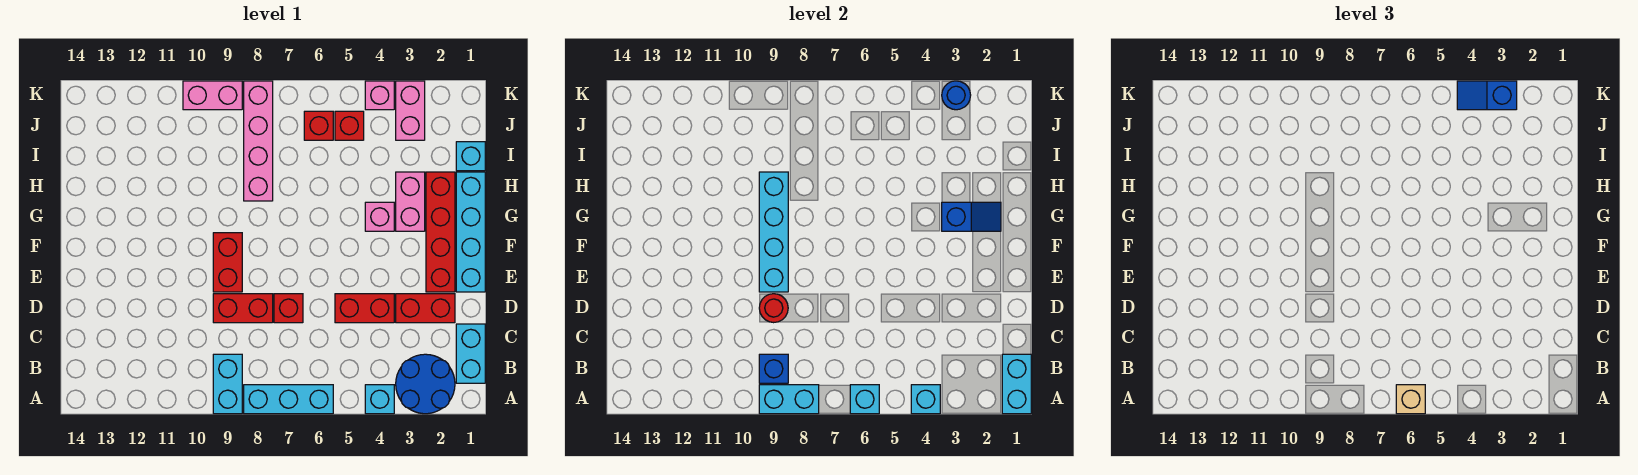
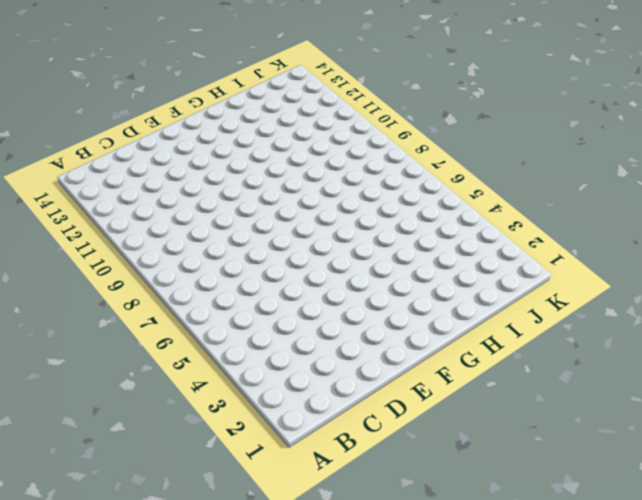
none -> blue 2x2 round brick [396,354,455,414]
none -> cyan 1x1 brick [365,385,394,414]
none -> cyan 1x3 brick [244,385,333,414]
none -> cyan 1x2 brick [213,354,242,414]

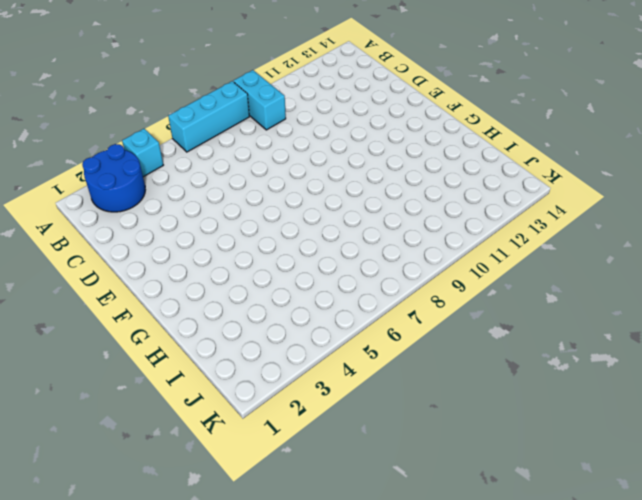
none -> cyan 1x2 brick [456,324,485,383]
none -> red 1x2 brick [396,294,455,323]
none -> red 1x2 brick [335,294,394,323]
none -> red 1x1 brick [274,294,303,323]

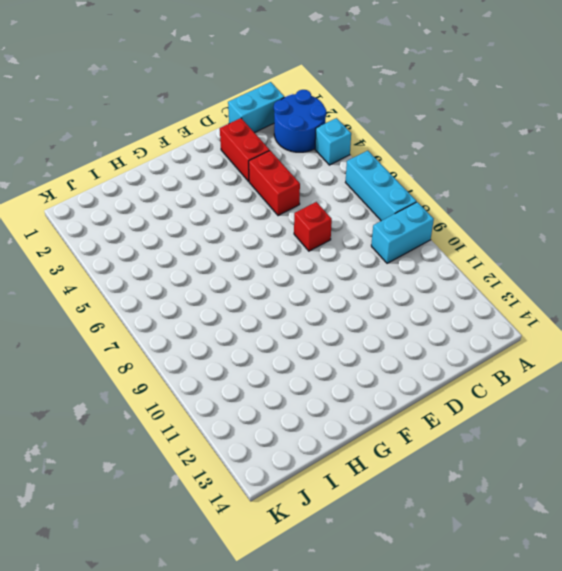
none -> red 1x2 brick [213,294,273,323]
none -> cyan 1x4 brick [456,172,485,292]
none -> red 1x4 brick [426,172,455,292]
none -> red 1x2 brick [213,233,242,292]

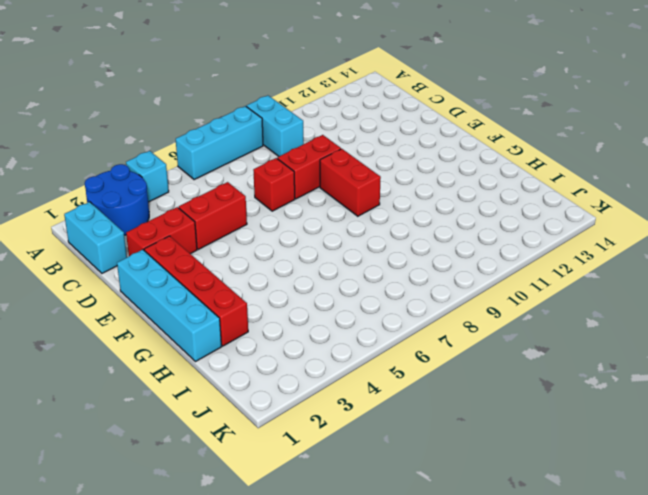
none -> pink 1x2 brick [396,172,425,231]
none -> pink 1x1 brick [365,202,394,231]
none -> pink 1x4 brick [244,81,273,201]
none -> cyan 1x1 brick [456,142,485,171]

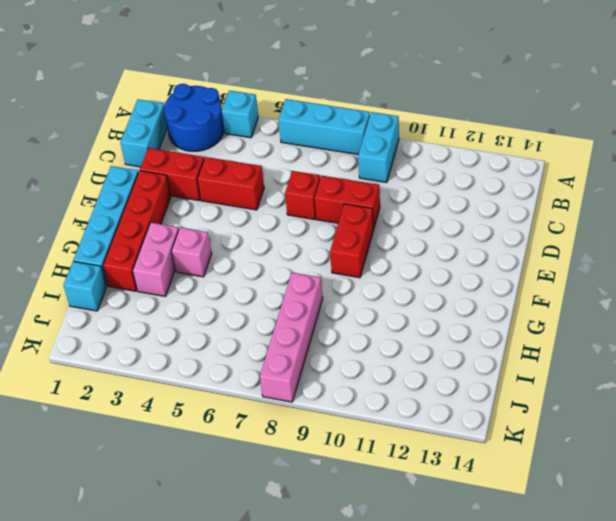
none -> pink 1x2 brick [396,81,425,140]
none -> red 1x1 brick [335,111,364,140]
none -> red 1x1 brick [304,111,333,140]
none -> pink 1x1 brick [365,81,394,110]

